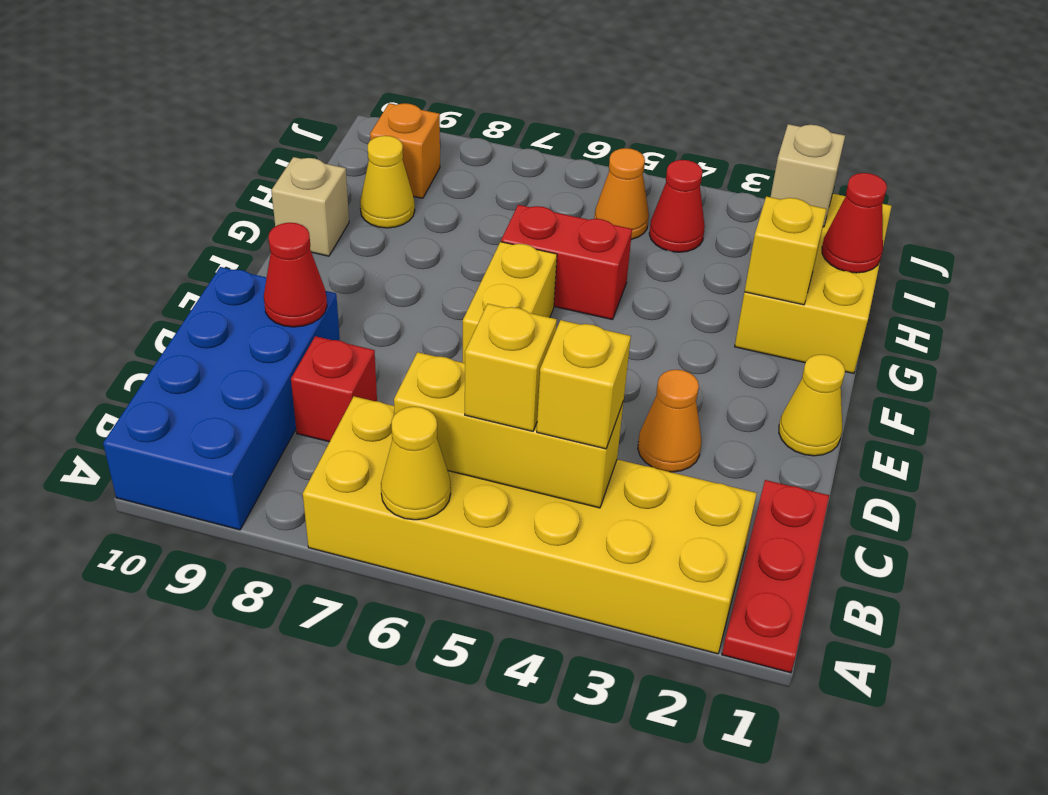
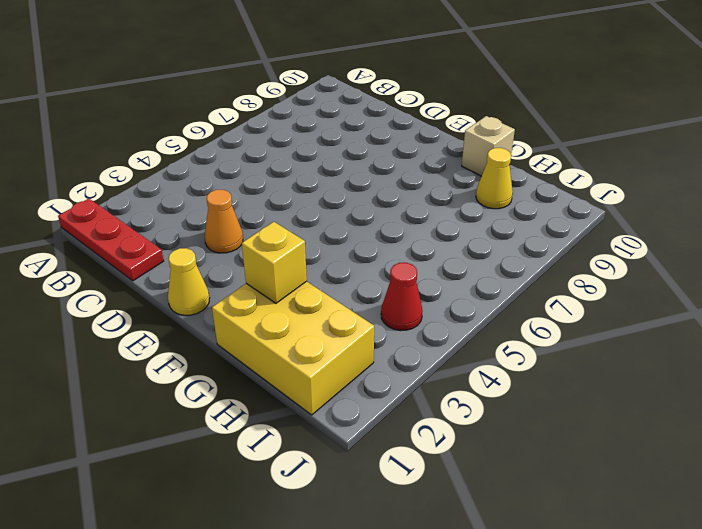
none -> yellow 2x6 brick [303,396,757,654]
none -> blue 2x4 brick [103,267,340,530]
none -> red 1x1 brick [291,336,377,442]

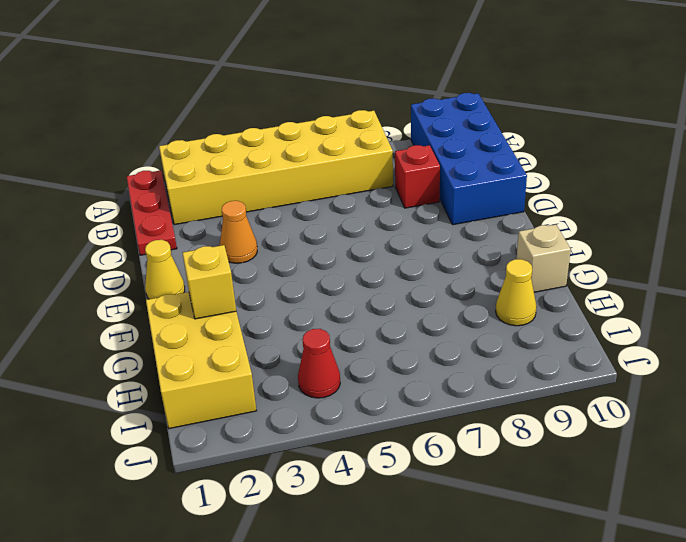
none -> yellow 1x2 brick [463,242,557,363]
none -> red 1x2 brick [501,205,632,320]
none -> orange 1x1 cone [594,148,649,239]

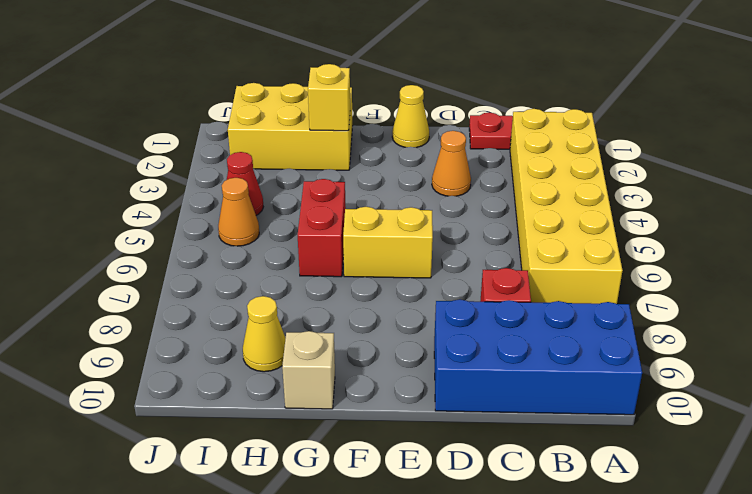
none -> orange 1x1 brick [370,103,440,198]
none -> yellow 1x1 cone [381,407,451,520]
none -> yellow 1x3 brick [394,352,624,508]

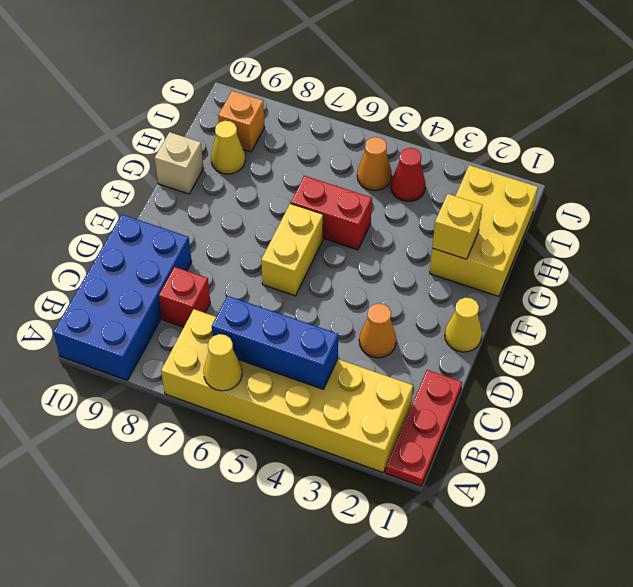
blue 1x3 brick [212,296,338,389] -> yellow 1x3 brick [394,352,624,508]
none -> red 1x1 cone [264,223,327,327]
none -> red 1x1 cone [822,173,887,273]
none -> tan 1x1 brick [771,124,845,227]

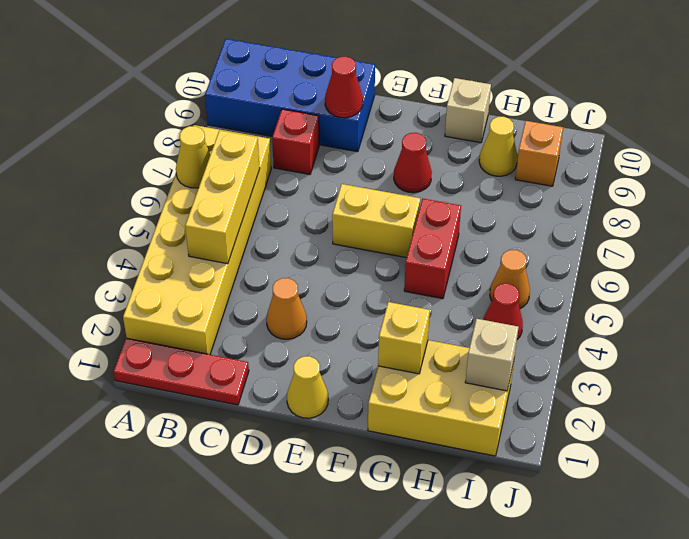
red 1x1 cone [394,133,432,193] -> red 1x1 cone moved to [822,173,887,273]
none -> yellow 1x1 brick [537,320,631,449]
none -> yellow 1x1 brick [465,304,557,431]

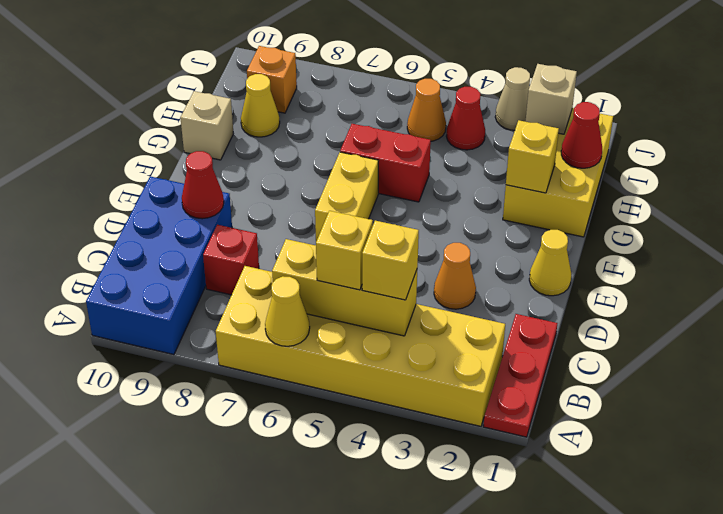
tan 1x1 cone [495,67,530,130] -> none

